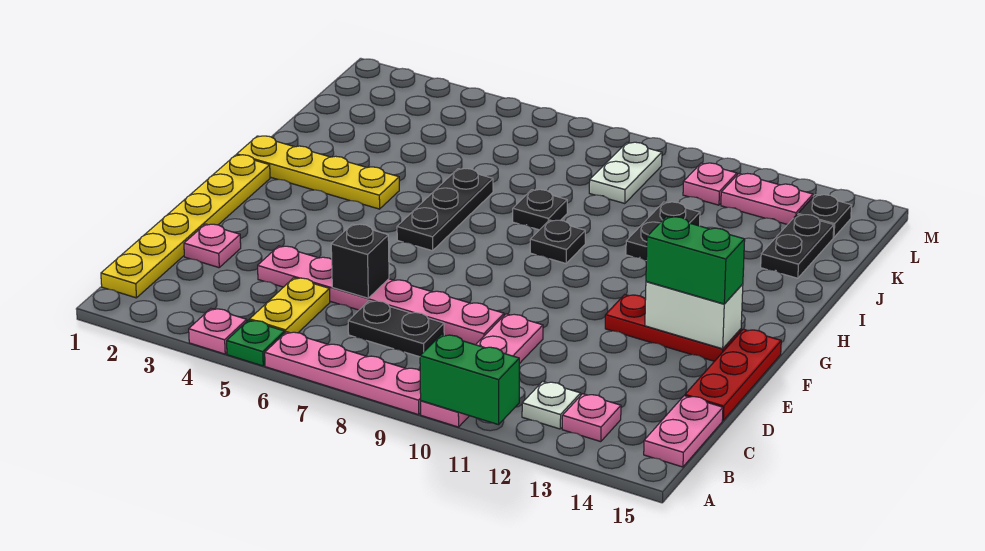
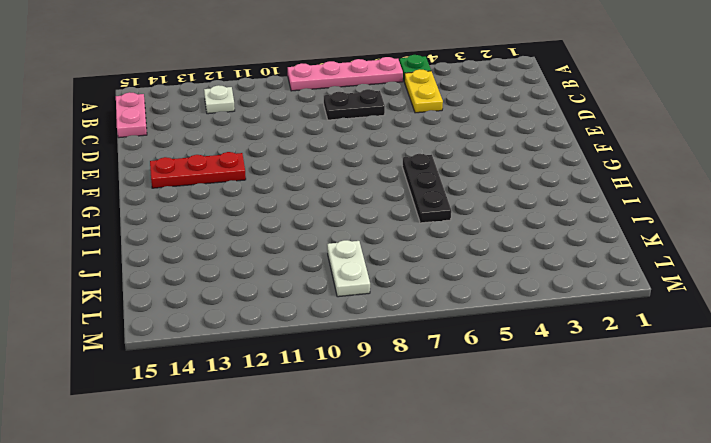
none -> pink 1x1 plate [189,309,247,354]
none -> pink 1x4 plate [421,314,543,427]
none -> yellow 1x6 plate [101,155,270,298]

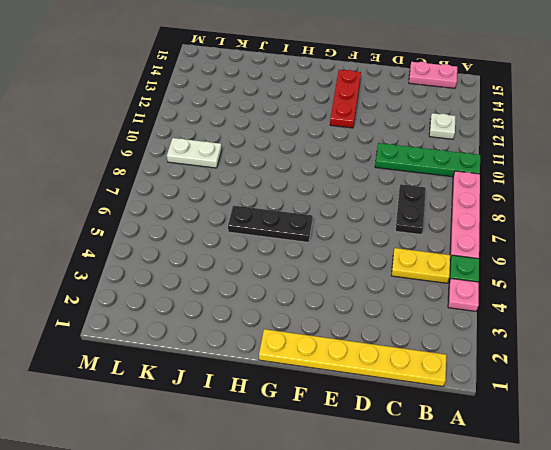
green 1x4 plate [375,143,480,177] -> pink 1x4 plate [421,314,543,427]
none -> pink 1x1 plate [562,394,621,442]
none -> pink 1x1 plate [184,224,241,268]
none -> pink 1x6 plate [258,246,504,345]

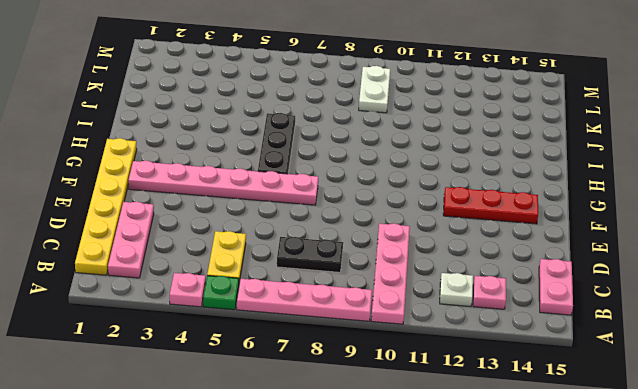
pink 1x3 plate [108,202,154,278] -> pink 1x1 plate [184,224,241,268]
pink 1x6 plate [128,161,318,205] -> pink 1x6 plate moved to [258,246,504,345]
none -> red 1x3 plate [685,329,781,420]
none -> yellow 1x4 plate [237,136,399,209]
none -> black 1x1 plate [530,220,585,263]

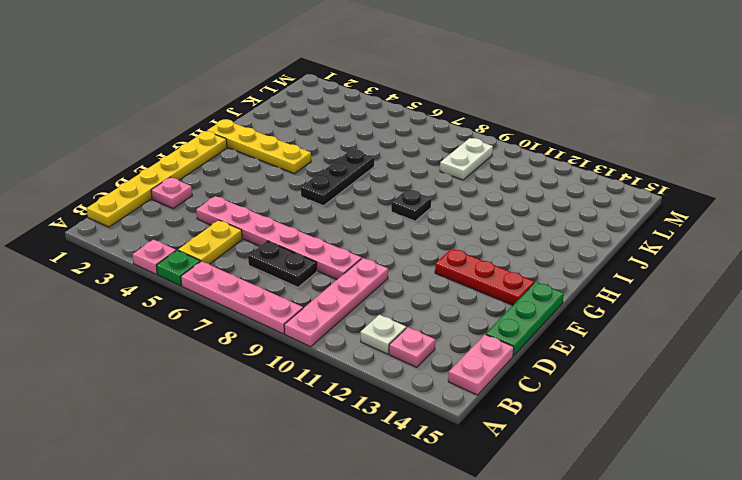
green 1x3 plate [486,282,564,356] -> red 1x3 plate [685,329,781,420]
none -> black 1x1 plate [513,190,567,230]
none -> black 1x2 plate [626,202,700,261]
none -> black 1x2 plate [761,214,834,278]

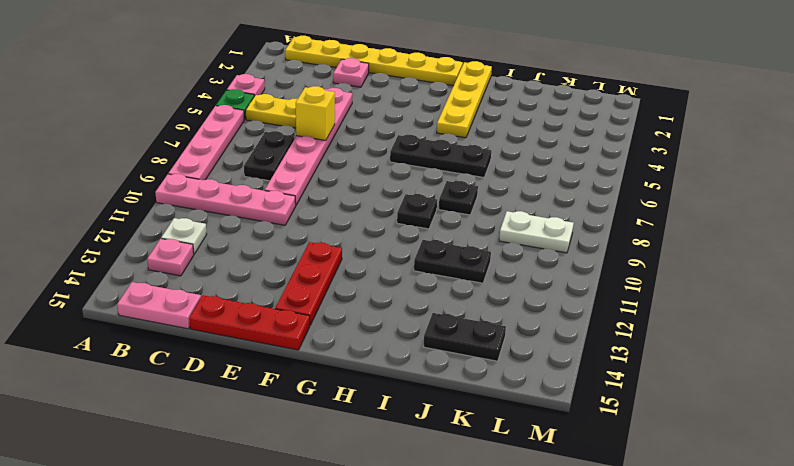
yellow 1x1 brick [296,86,335,140] -> black 1x1 brick [331,224,389,298]
none -> pink 1x1 plate [683,163,737,205]
none -> pink 1x2 plate [721,174,813,225]
none -> black 1x1 plate [798,195,852,237]

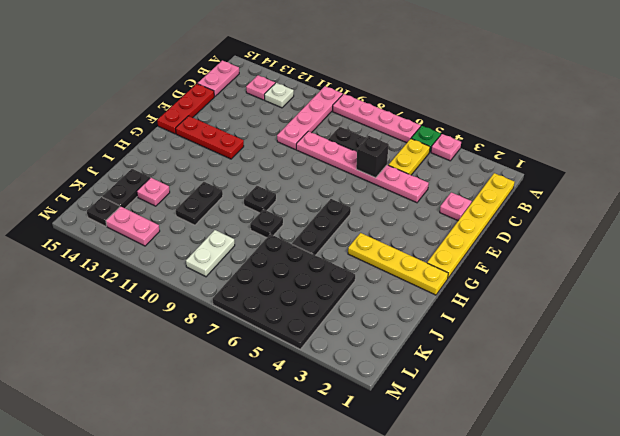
black 4x4 plate [213,234,355,349] -> none
pink 1x1 plate [137,178,170,206] -> pink 1x1 plate moved to [683,163,737,205]
none -> green 1x2 brick [420,335,519,425]
none -> white 1x2 brick [645,281,743,349]
none -> green 1x2 brick [646,217,745,304]

